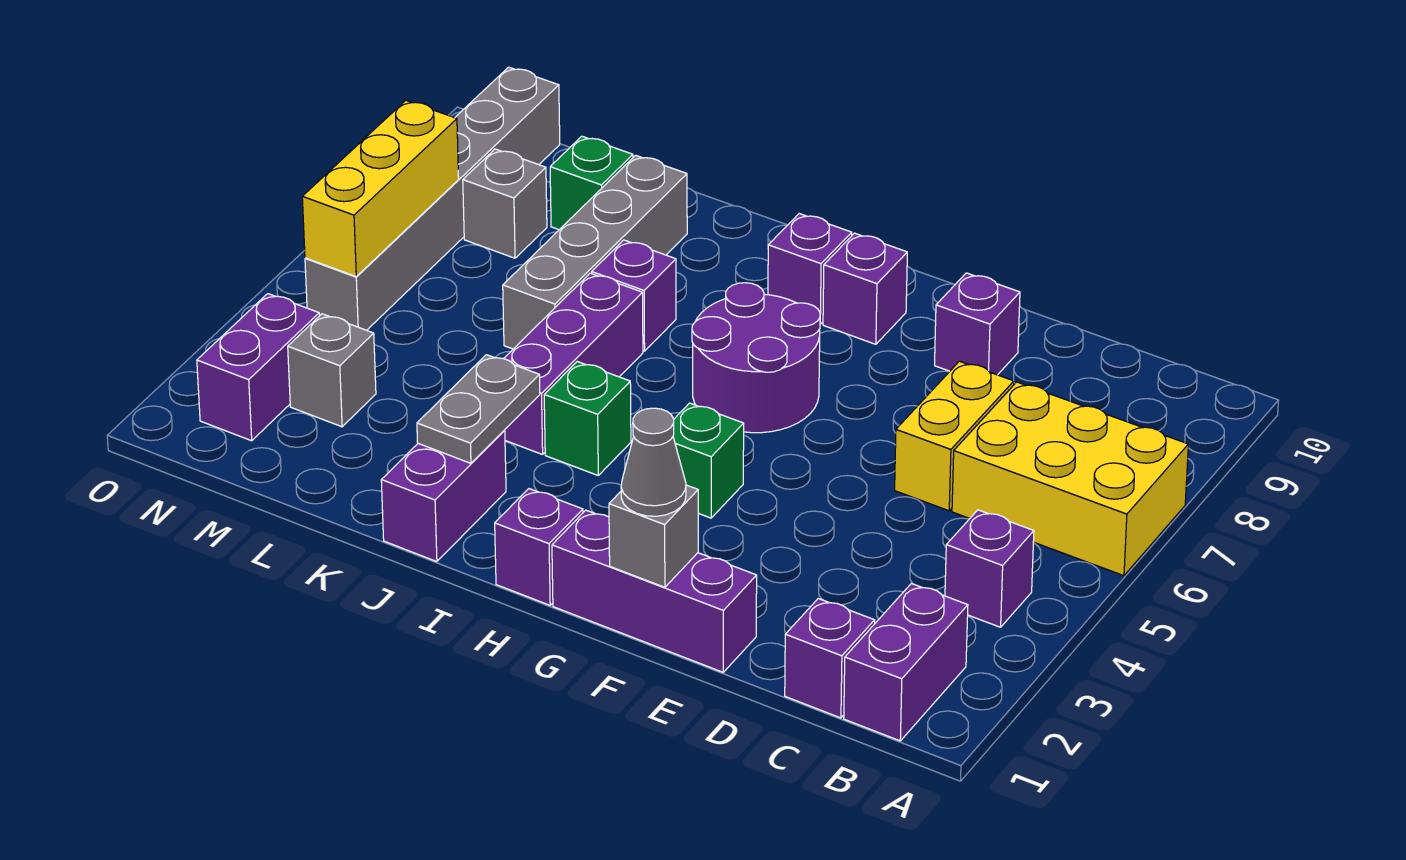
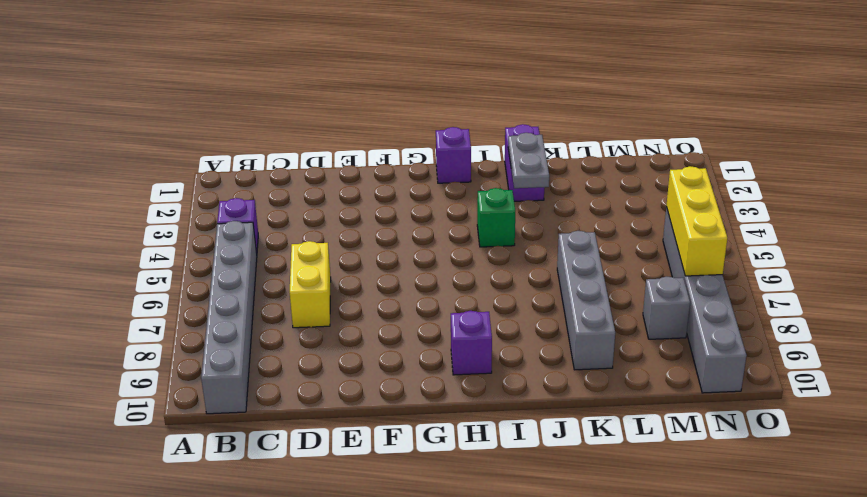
grey 1x6 brick [201,221,257,414] -> yellow 2x3 brick [952,382,1188,576]
none -> purple 1x2 brick [844,584,968,741]
none -> purple 1x1 brick [785,599,875,718]
none -> purple 1x3 brick [552,510,757,672]

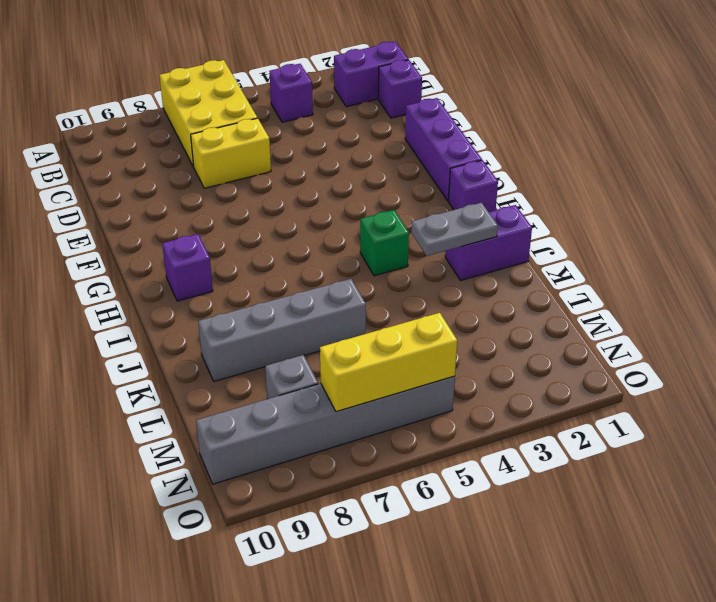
none -> purple 1x1 brick [935,273,1020,375]
none -> green 1x1 brick [673,403,744,518]
none -> purple 2x2 round brick [692,283,820,433]

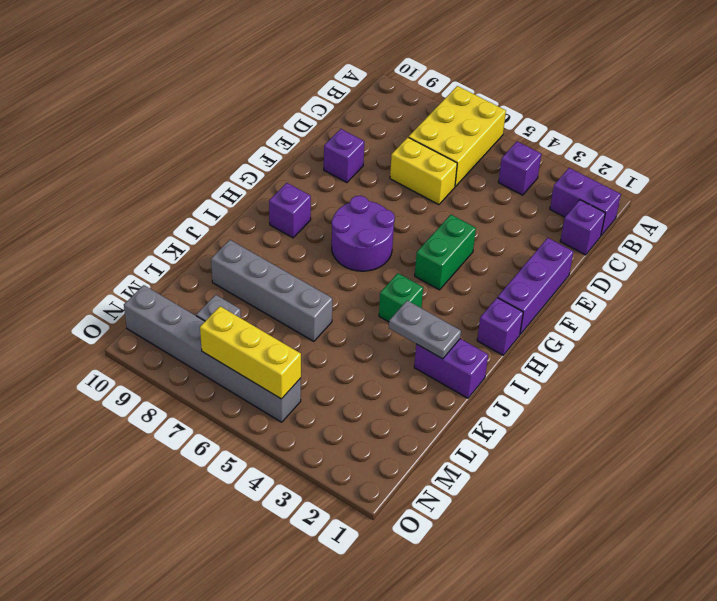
green 1x2 brick [415,215,476,290] -> green 1x1 brick [673,403,744,518]
none -> purple 1x1 brick [823,233,907,344]
none -> purple 1x3 brick [504,273,643,454]
none -> purple 1x1 brick [592,240,676,351]

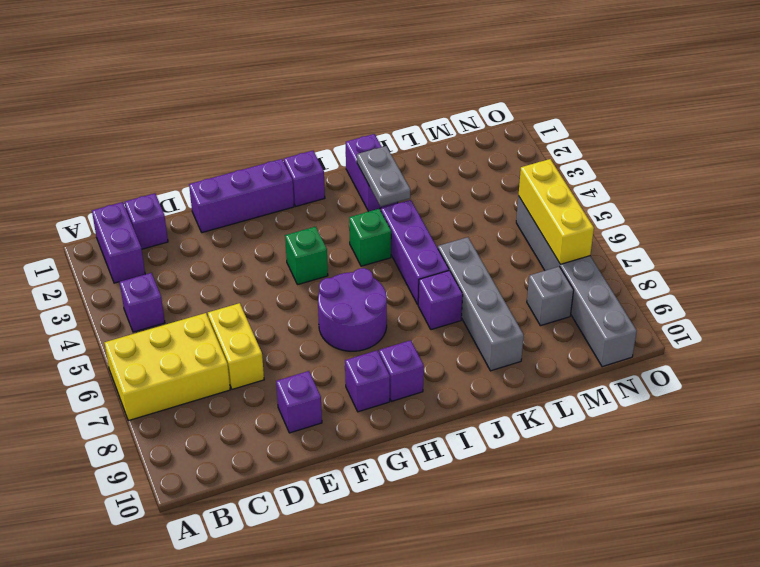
none -> green 1x1 brick [550,136,633,230]
none -> grey 1x1 brick [288,314,376,427]
none -> purple 1x2 brick [197,294,319,441]

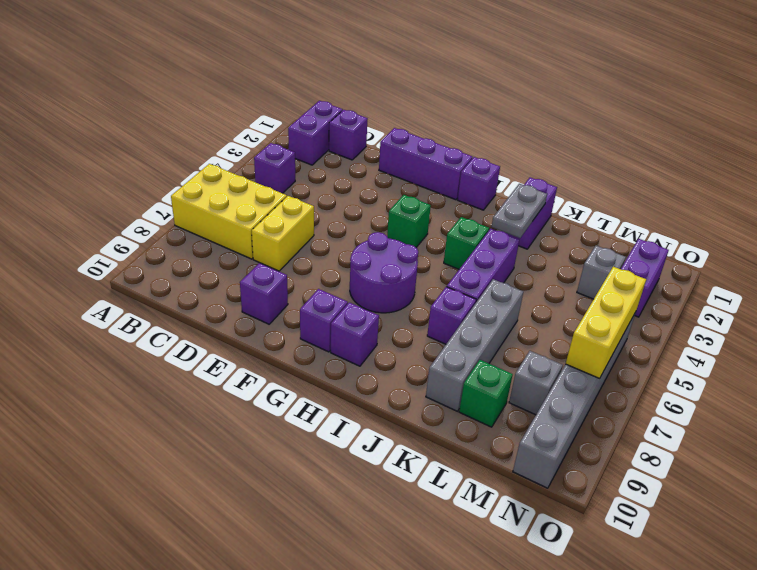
none -> grey 1x1 brick [609,485,698,587]
none -> grey 1x1 cone [621,408,686,516]

